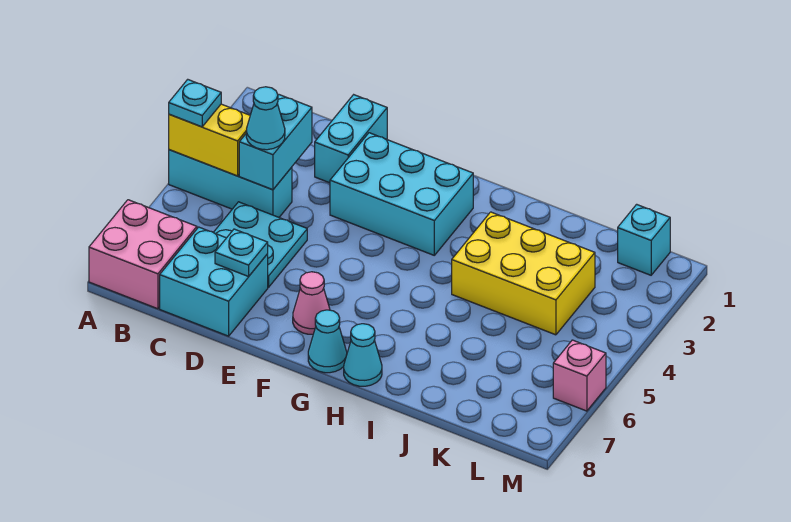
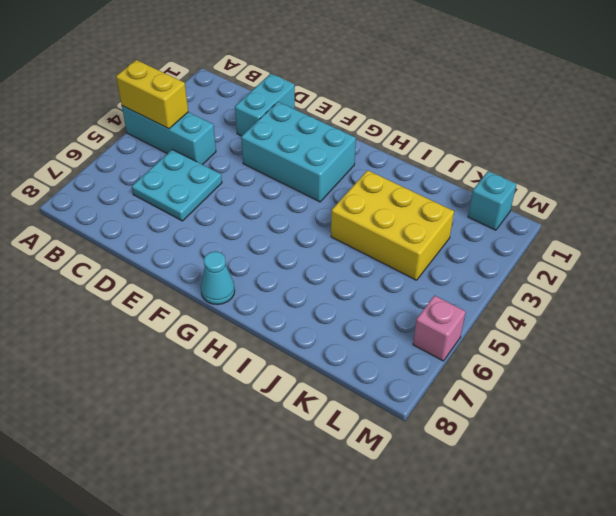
none -> pink 2x2 brick [89,200,197,309]
none -> cyan 2x2 brick [160,227,268,336]
none -> pink 1x1 cone [293,272,330,334]

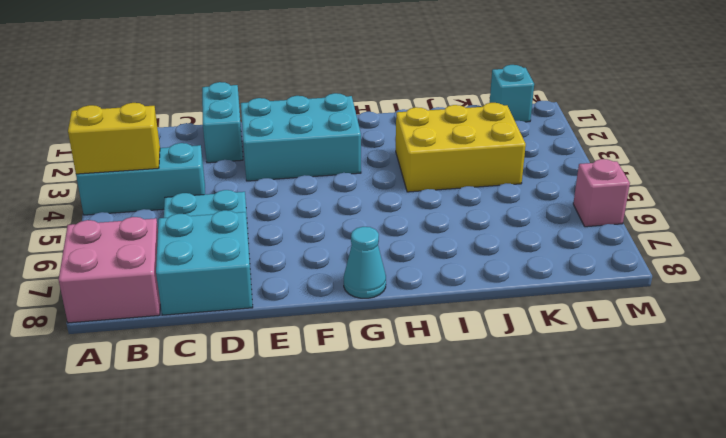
none -> pink 1x1 cone [293,272,330,334]
none -> cyan 1x1 cone [344,324,382,386]
none -> cyan 1x2 brick [239,94,312,190]

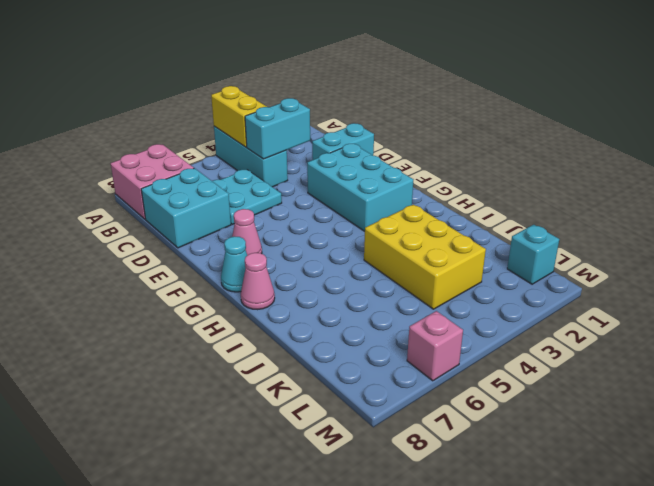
pink 1x1 cone [241,253,275,310] -> cyan 1x1 cone [344,324,382,386]
none -> cyan 1x1 plate [215,229,268,277]
none -> cyan 1x1 plate [169,79,221,127]
none -> cyan 1x1 cone [246,87,285,150]

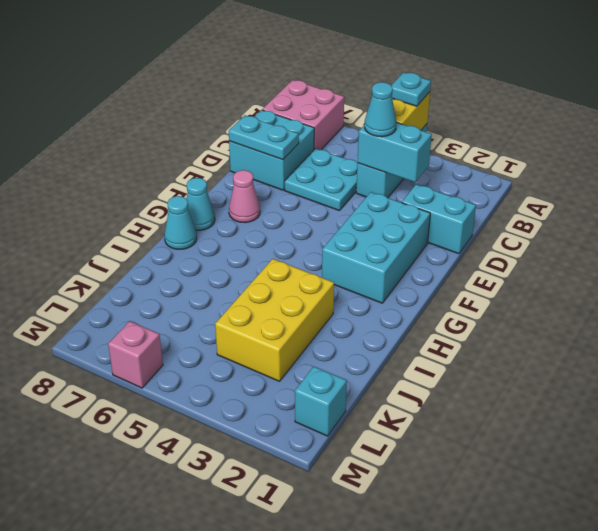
cyan 1x2 plate [229,115,299,160] -> cyan 1x1 plate [215,229,268,277]

